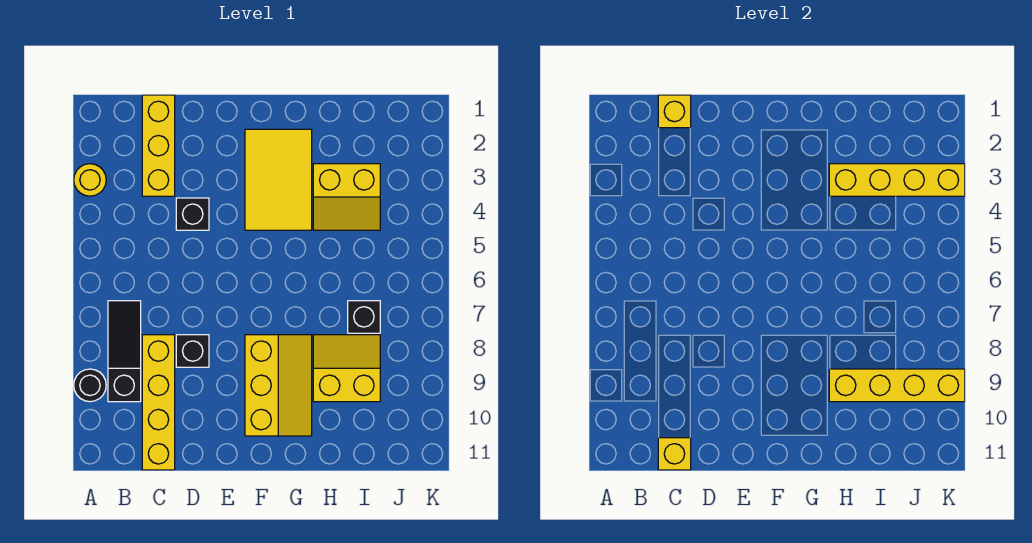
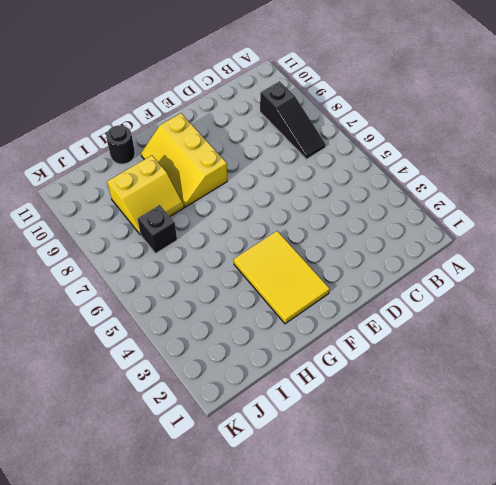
black 1x1 round brick [106,125,135,164] -> black 1x1 round brick moved to [74,369,106,402]
none -> yellow 1x1 round brick [74,164,106,196]
none -> yellow 1x3 brick [142,95,175,196]
none -> yellow 1x4 brick [142,335,175,470]

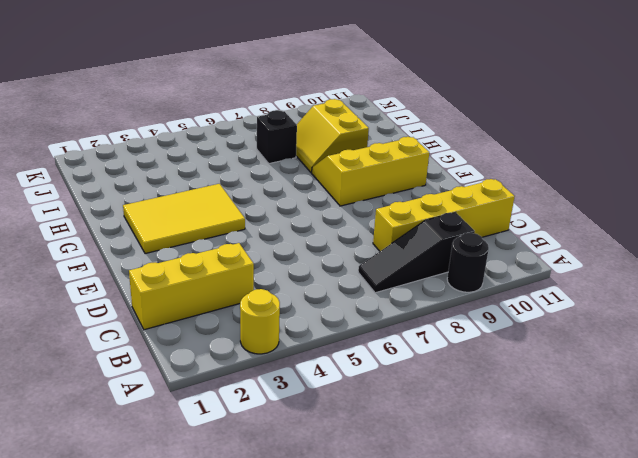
none -> black 1x1 brick [176,198,209,230]
none -> black 1x1 brick [176,335,209,367]
none -> yellow 2x2 slope [313,164,380,230]

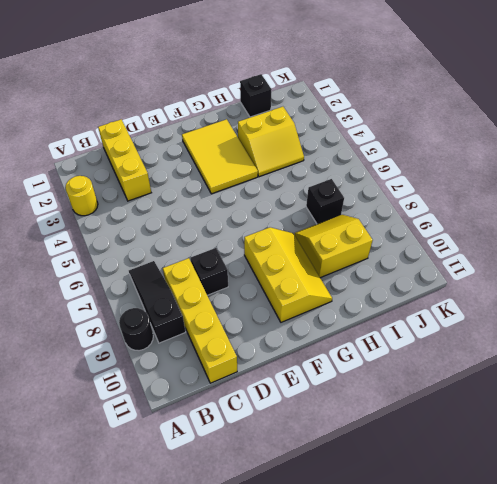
black 1x1 brick [240,74,272,117] -> black 1x1 brick moved to [176,198,209,230]
none -> yellow 1x1 brick [658,95,691,128]
none -> yellow 1x1 brick [658,438,691,470]
none -> yellow 1x4 brick [829,164,965,196]

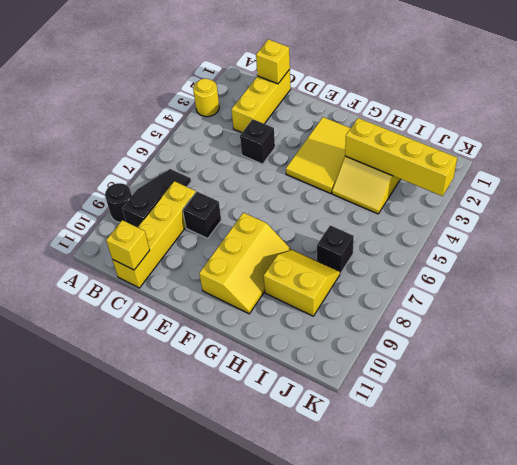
none -> yellow 1x4 brick [829,369,965,402]

